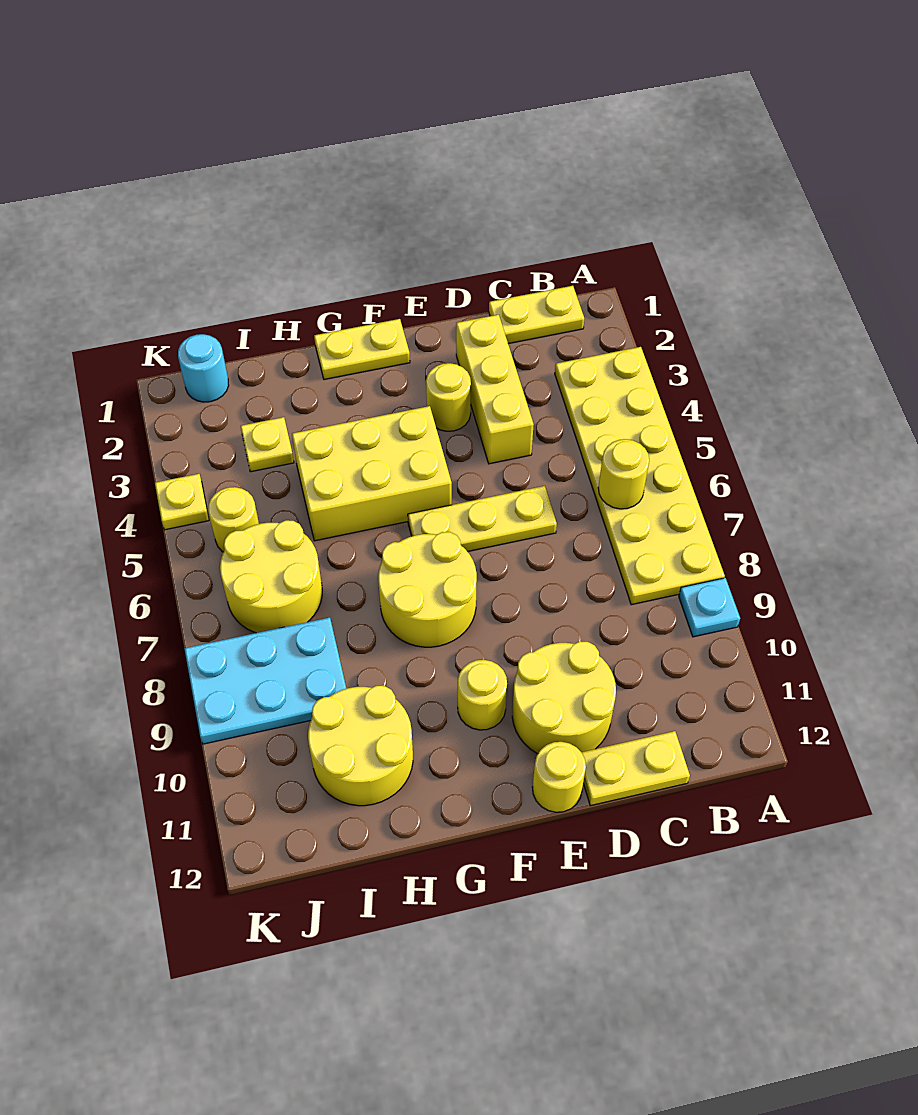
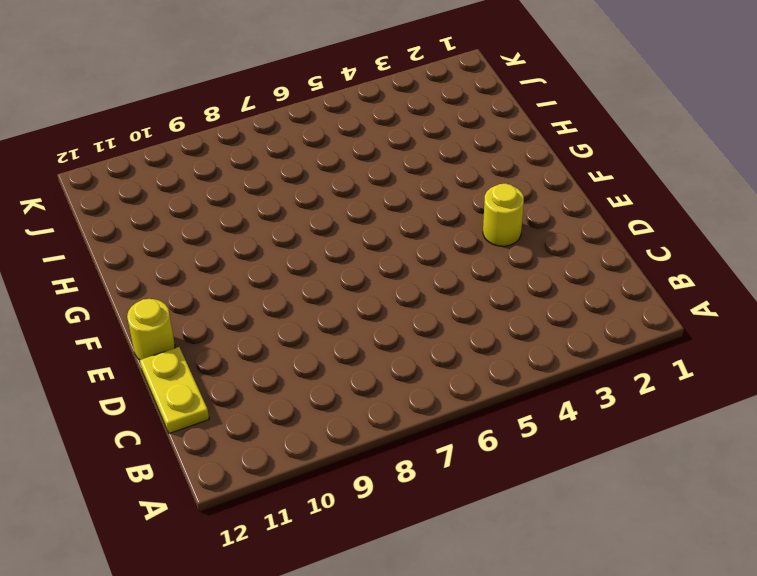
none -> yellow 2x6 plate [555,347,725,605]
none -> cyan 1x1 plate [679,578,740,637]
none -> yellow 1x2 plate [489,286,584,344]

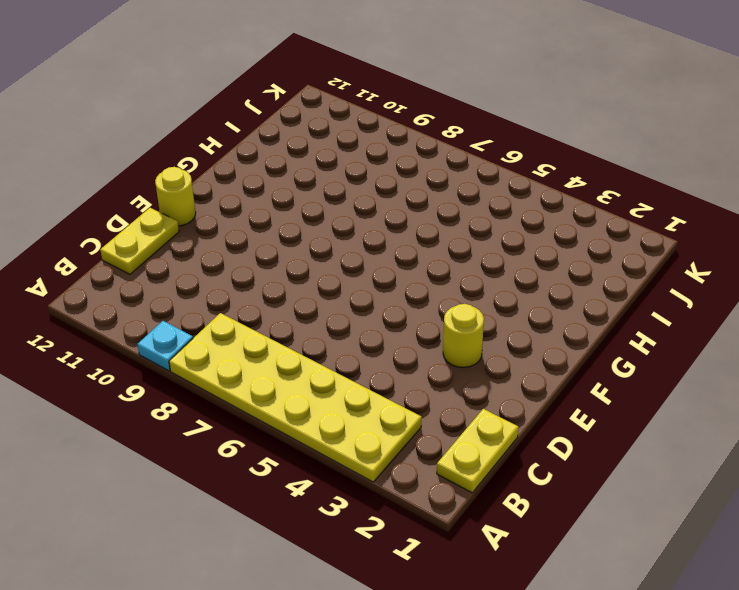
none -> yellow 1x3 brick [456,315,534,464]
none -> yellow 1x3 plate [408,486,557,552]
none -> yellow 2x2 round brick [512,641,616,754]

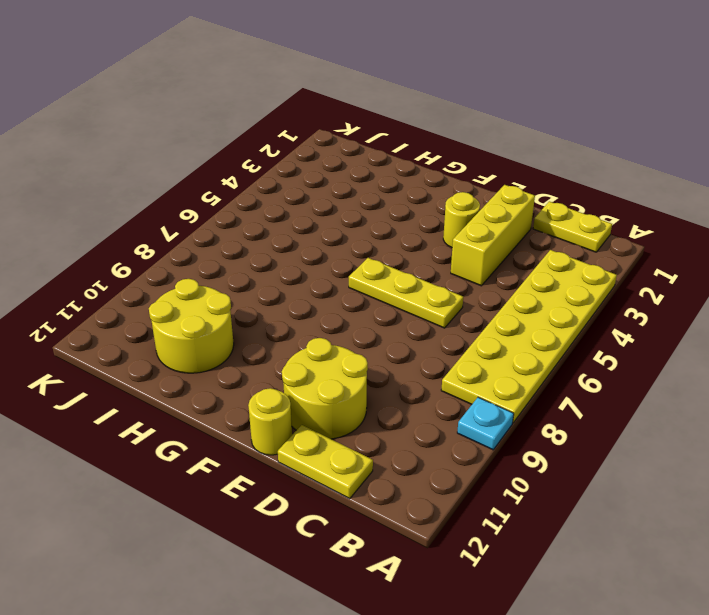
none -> yellow 1x2 plate [314,319,410,380]
none -> yellow 2x3 brick [292,406,452,541]
none -> yellow 2x2 round brick [378,532,477,647]

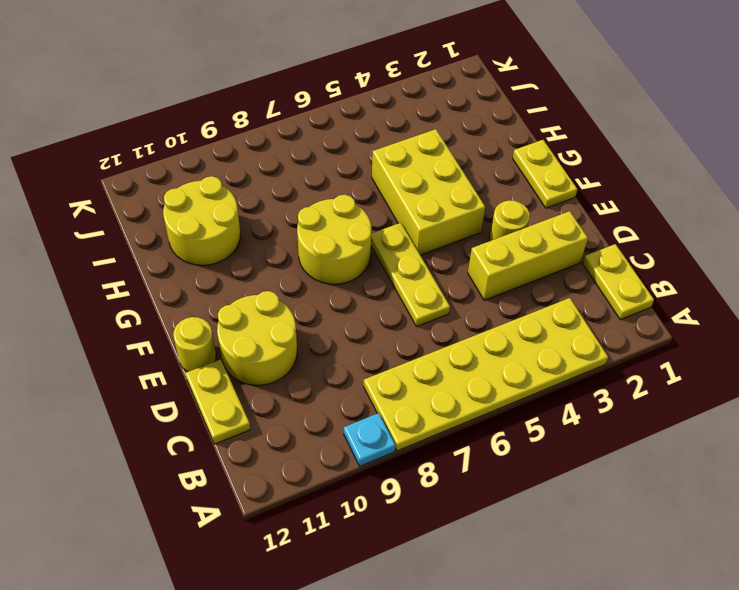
none -> yellow 1x1 round brick [458,660,507,730]
none -> yellow 1x1 plate [241,417,294,472]
none -> yellow 2x2 round brick [220,520,322,633]

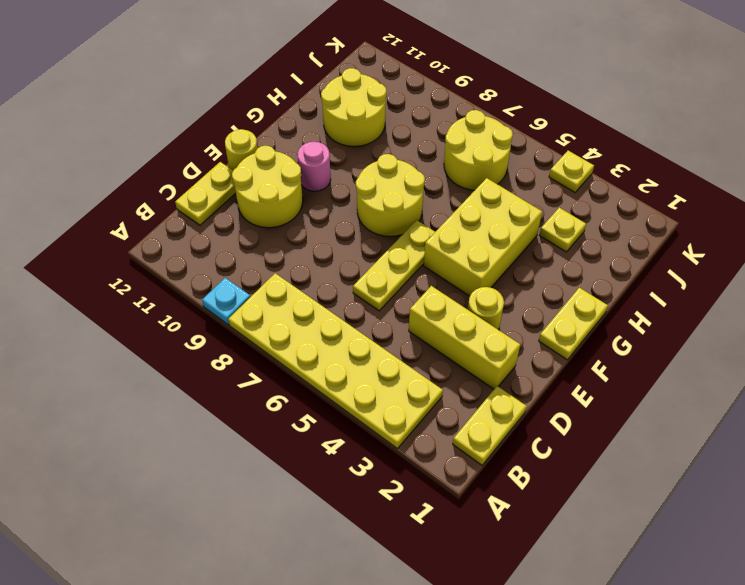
pink 1x1 round brick [297,142,331,191] -> yellow 1x1 round brick [458,660,507,730]
none -> cyan 2x3 plate [184,617,346,744]
none -> cyan 1x1 round brick [178,334,229,402]
none -> yellow 1x1 round brick [208,487,259,552]

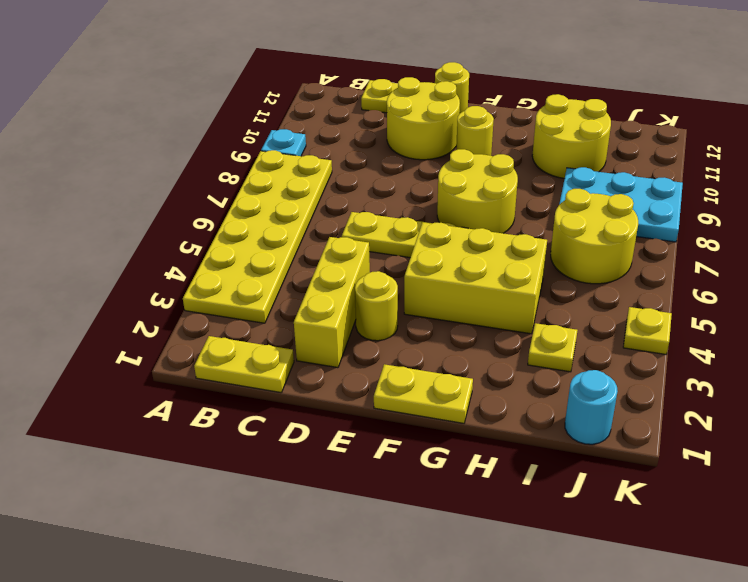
none -> yellow 1x1 round brick [208,487,259,552]
none -> yellow 1x1 round brick [598,439,649,509]

